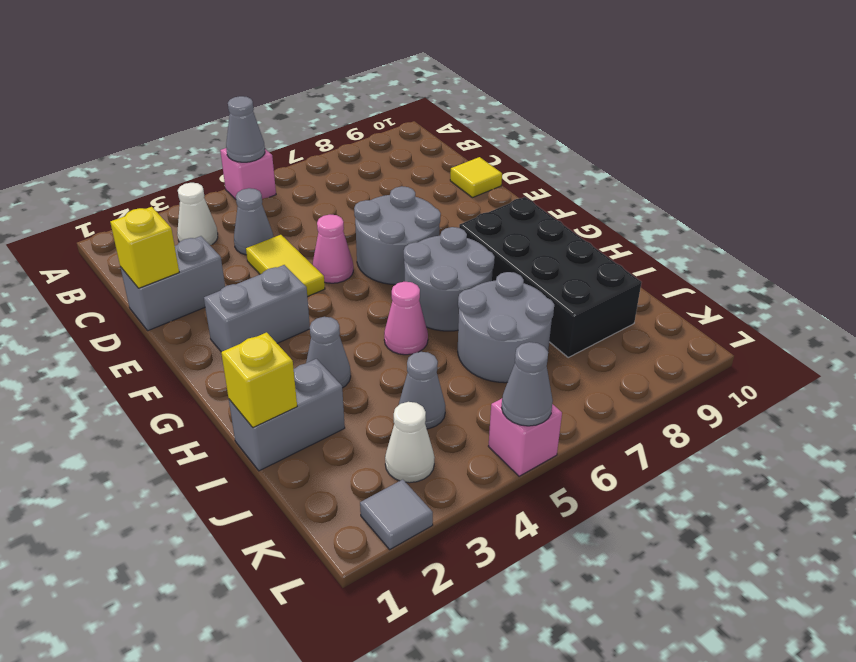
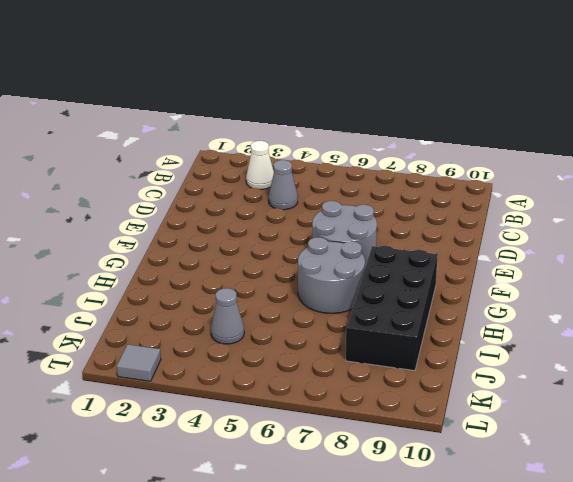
none -> pink 1x1 brick [220,148,276,199]
none -> grey 1x2 brick [120,236,225,331]
none -> yellow 1x2 tile [246,235,325,297]

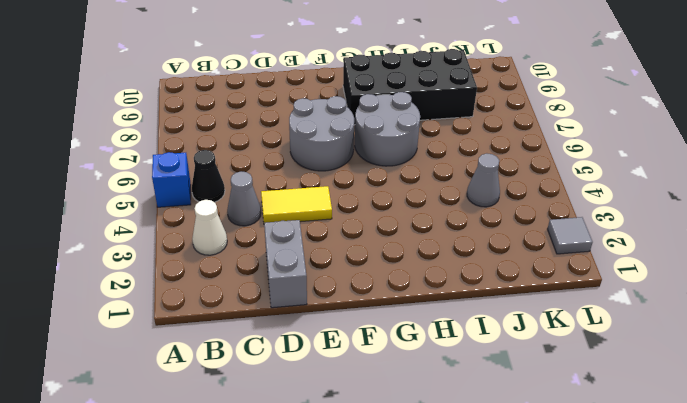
blue 1x1 brick [152,152,191,207] -> pink 1x1 brick [220,148,276,199]
black 1x1 cone [192,150,225,202] -> none
none -> yellow 1x1 tile [450,157,502,198]
none -> pink 1x1 cone [313,215,353,283]
none -> grey 1x2 brick [204,265,310,352]

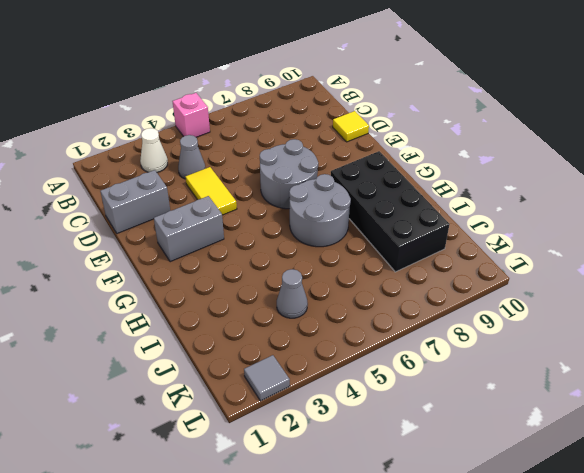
none -> pink 1x1 cone [313,215,353,283]
none -> grey 1x1 cone [306,317,351,388]
none -> pink 1x1 cone [384,282,428,355]

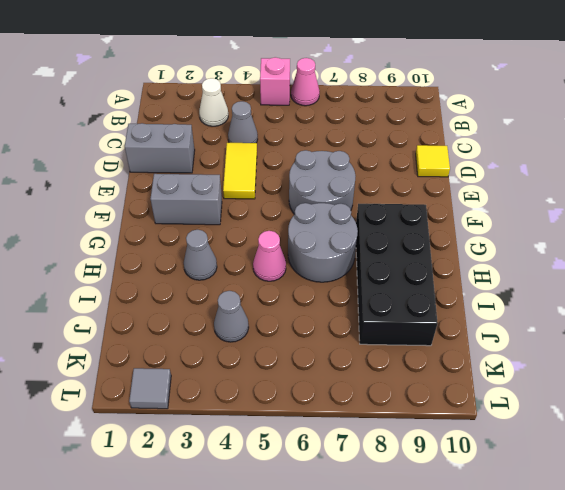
pink 1x1 cone [291,58,320,106] -> pink 1x1 cone moved to [313,215,353,283]
none -> grey 1x2 brick [229,359,345,471]
none -> grey 2x2 round brick [458,272,554,383]
none -> white 1x1 cone [385,402,435,483]

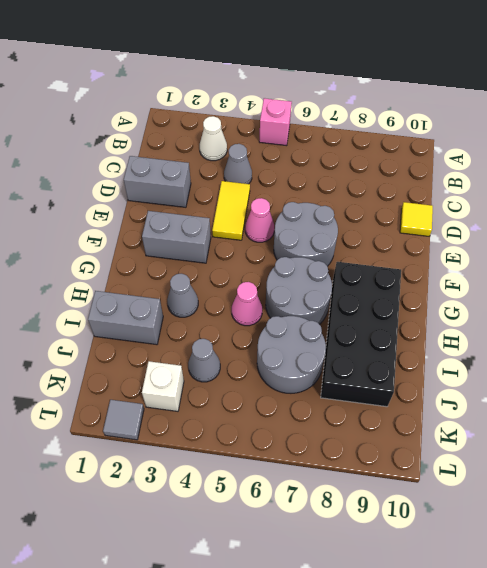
white 1x1 brick [142,361,184,411] -> white 1x1 cone [385,402,435,483]
none -> pink 1x1 brick [488,399,562,476]
none -> grey 1x1 cone [226,96,265,162]
none -> yellow 1x1 brick [110,207,179,288]

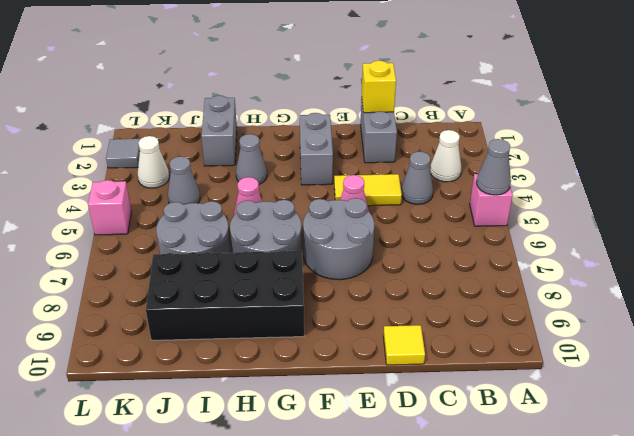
none -> yellow 1x1 brick [221,332,297,427]
none -> grey 1x1 cone [502,342,553,426]

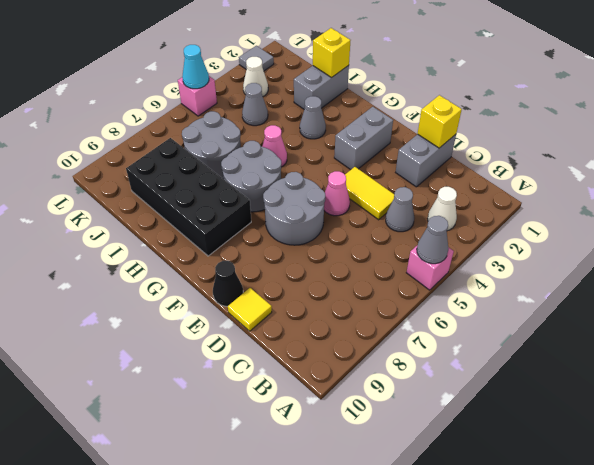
black 1x1 cone [213,261,243,306] -> none
cyan 1x1 cone [182,45,209,89] -> grey 1x1 cone [502,342,553,426]

